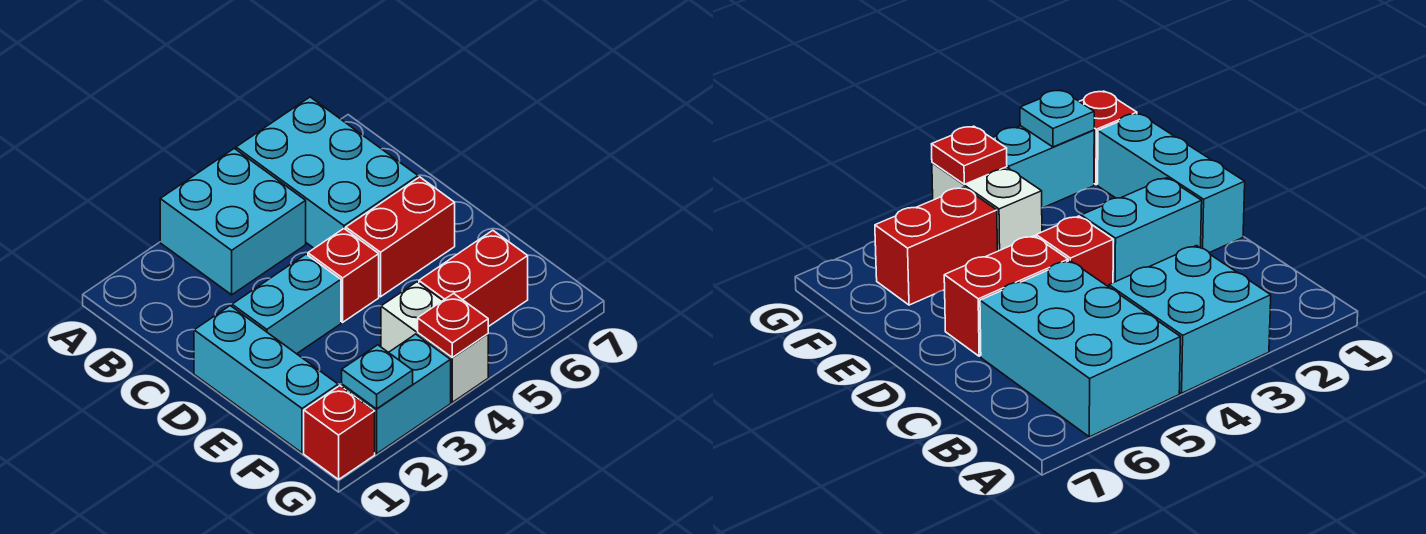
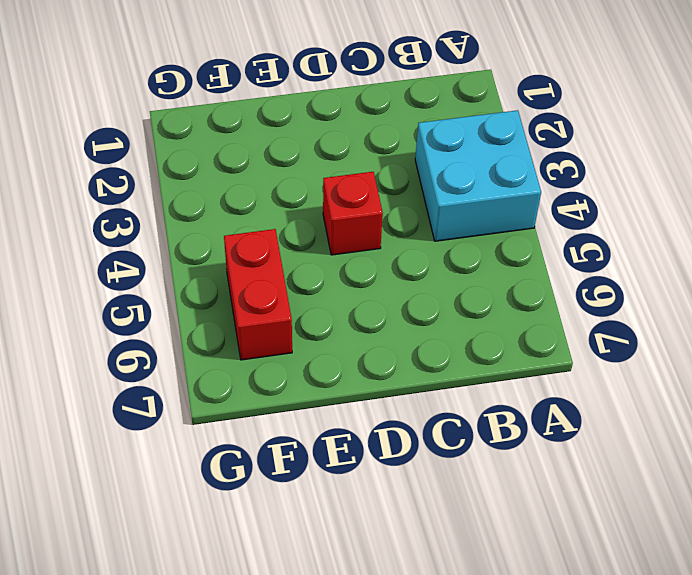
none -> cyan 2x3 brick [236,97,418,248]
none -> cyan 1x3 brick [194,306,338,453]
none -> cyan 1x2 brick [232,254,341,354]

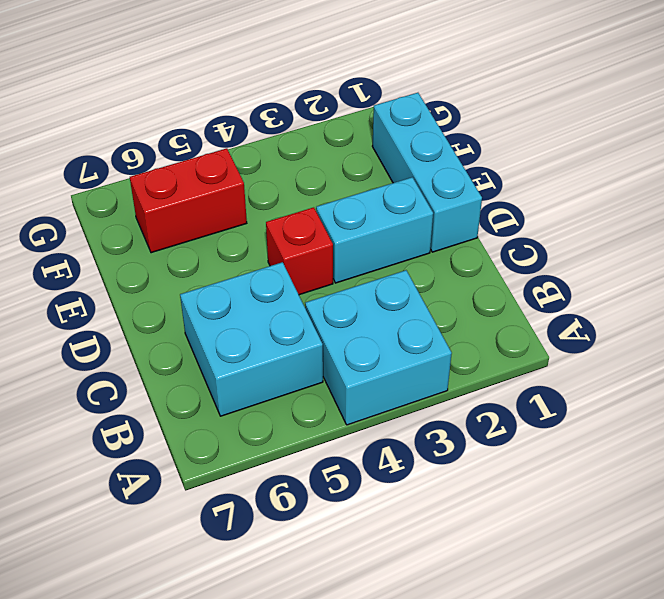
cyan 2x2 brick [180,262,323,416] -> cyan 2x3 brick [236,97,418,248]
none -> red 1x2 brick [346,177,455,297]
none -> white 1x2 brick [381,282,488,402]
none -> red 1x1 brick [304,386,375,479]

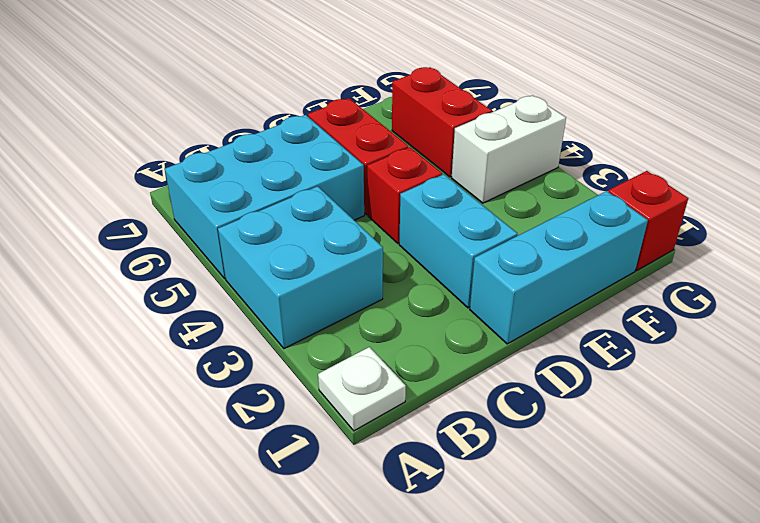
white 1x1 plate [318,347,406,431] -> none
none -> cyan 1x2 brick [342,334,451,454]
none -> cyan 1x1 plate [342,345,413,409]
none -> red 1x1 plate [418,293,488,358]

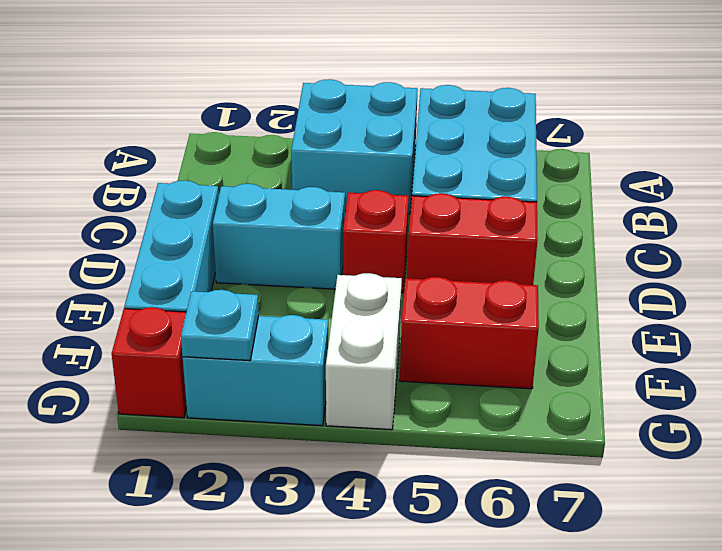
none -> red 1x1 plate [418,293,488,358]

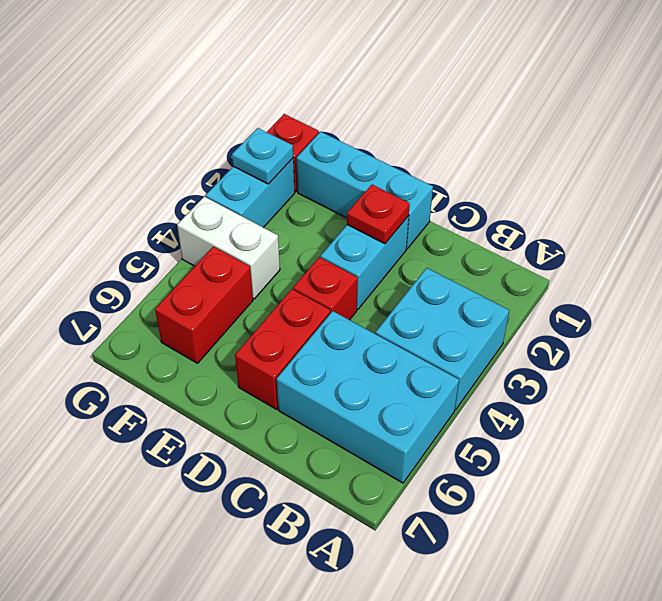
red 1x1 plate [347,185,410,244] -> red 1x1 plate moved to [418,293,488,358]

